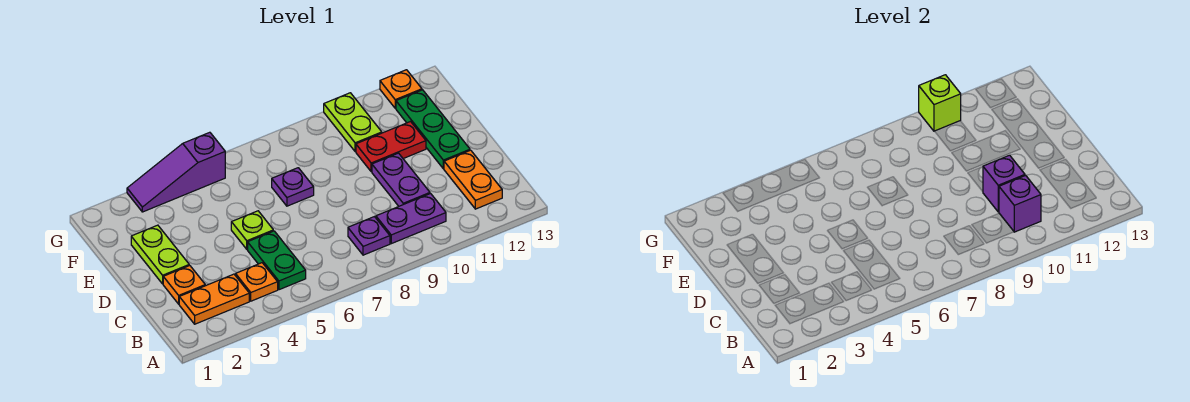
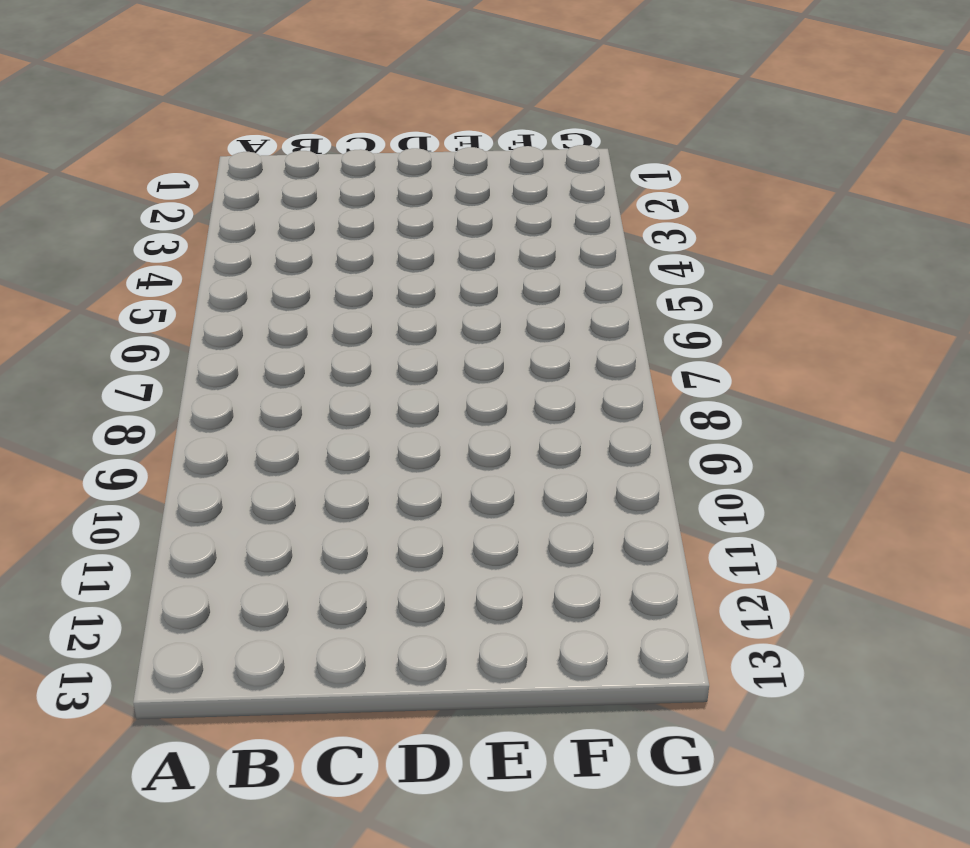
none -> orange 1x2 plate [179,274,249,324]
none -> orange 1x1 plate [236,263,278,301]
none -> green 1x2 plate [248,231,306,290]

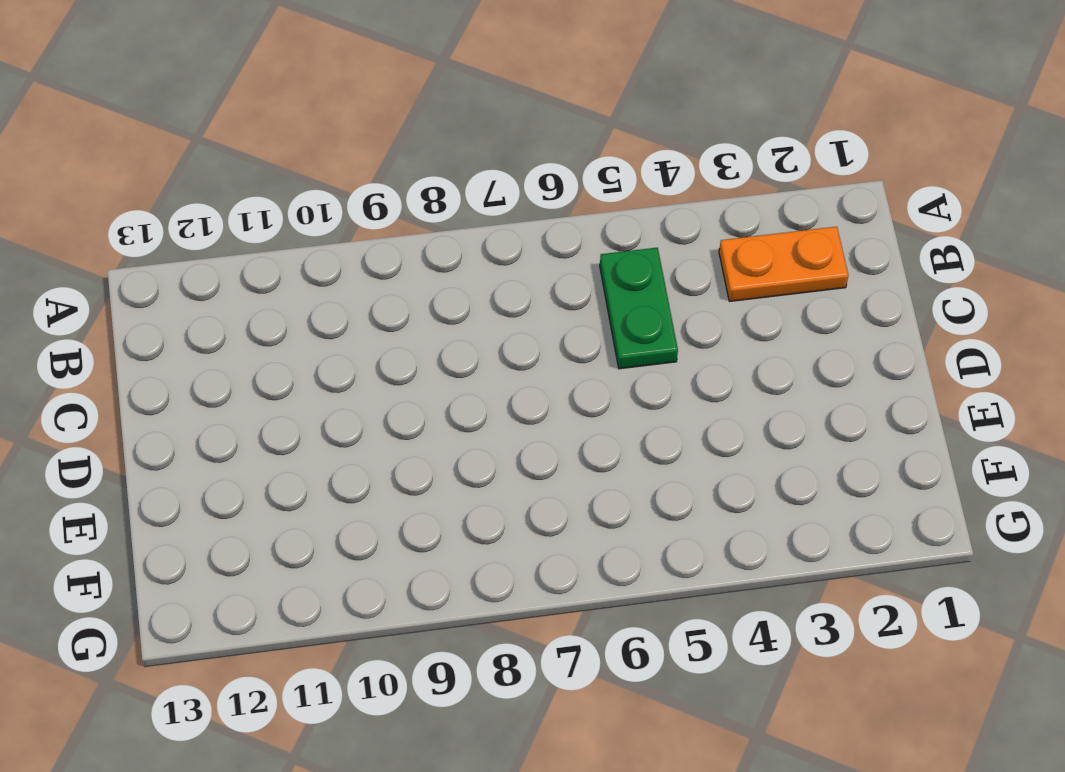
none -> orange 1x1 plate [236,263,278,301]
none -> purple 1x1 plate [348,217,390,255]
none -> purple 1x2 plate [376,194,446,244]

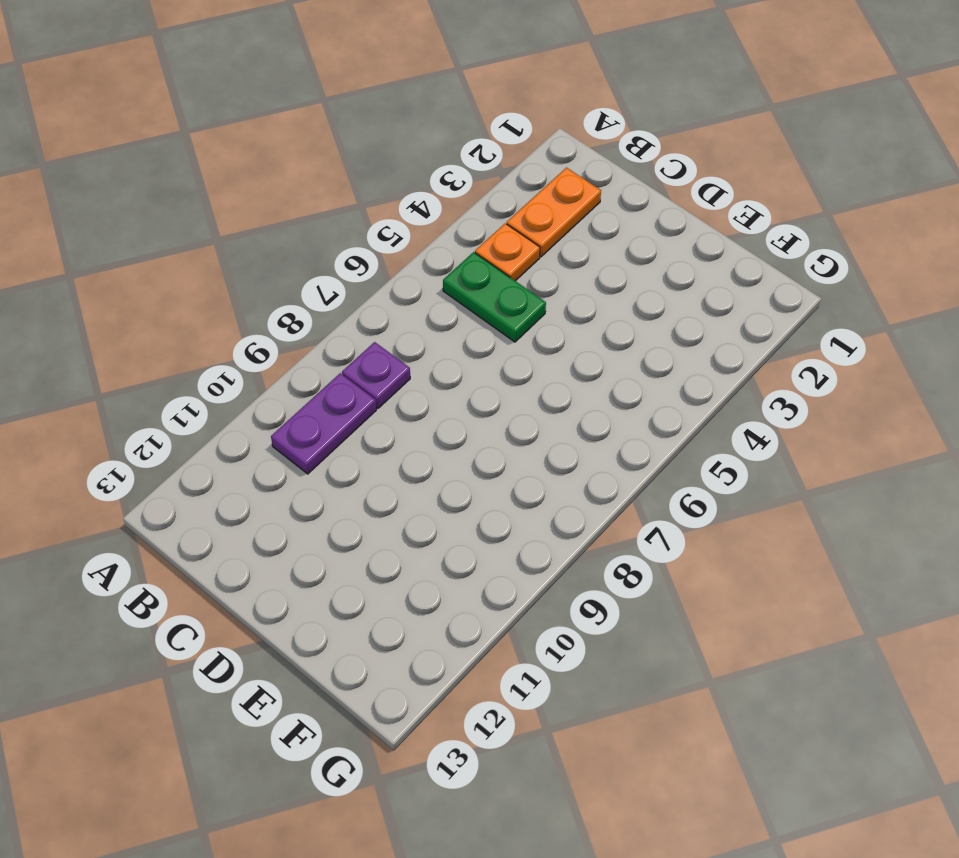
none -> orange 1x2 plate [444,150,502,209]
none -> orange 1x1 plate [163,265,205,304]
none -> purple 1x2 plate [372,153,430,206]

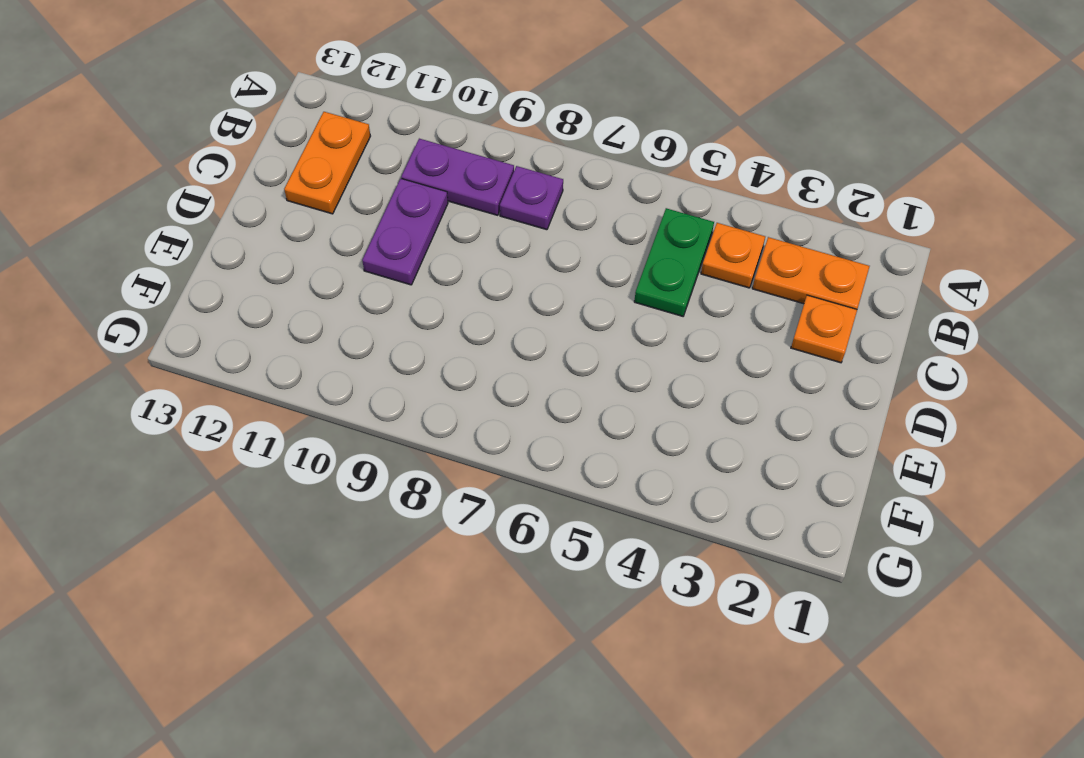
none -> lime 1x2 plate [131,225,189,284]
none -> lime 1x1 plate [231,211,273,249]
none -> green 1x3 plate [396,90,470,169]

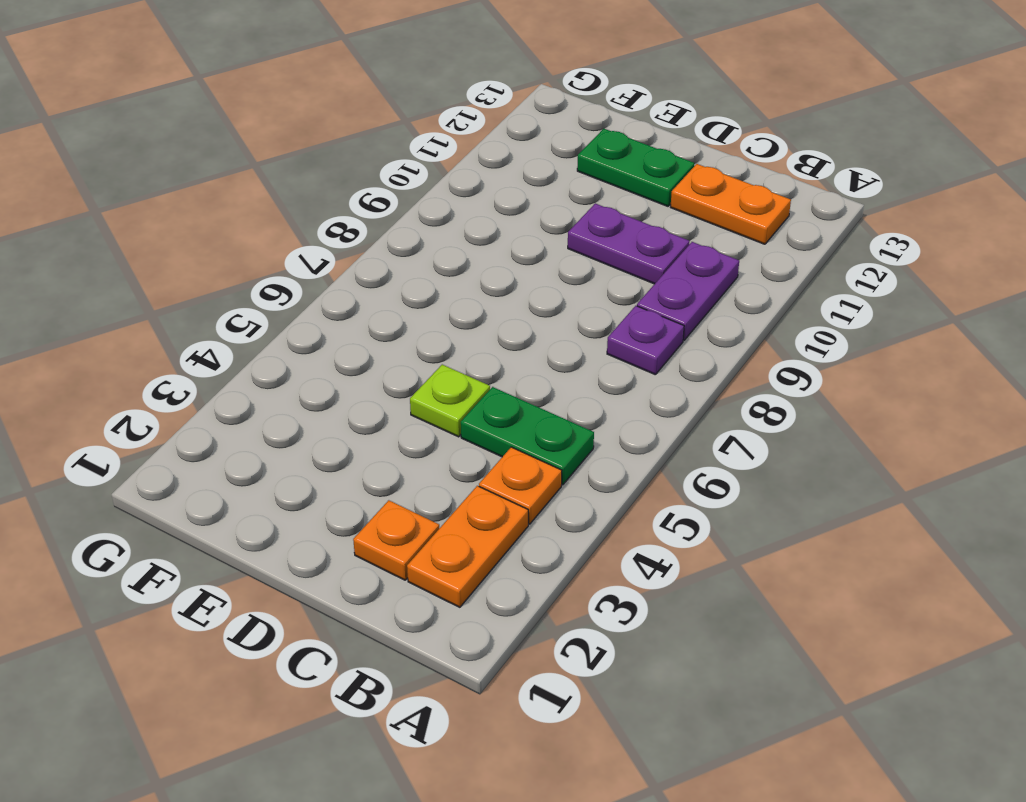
green 1x2 plate [577,129,694,206] -> green 1x3 plate [396,90,470,169]
none -> lime 1x2 plate [131,225,189,284]
none -> purple 1x1 plate [272,168,314,206]
none -> red 1x2 plate [356,122,426,172]

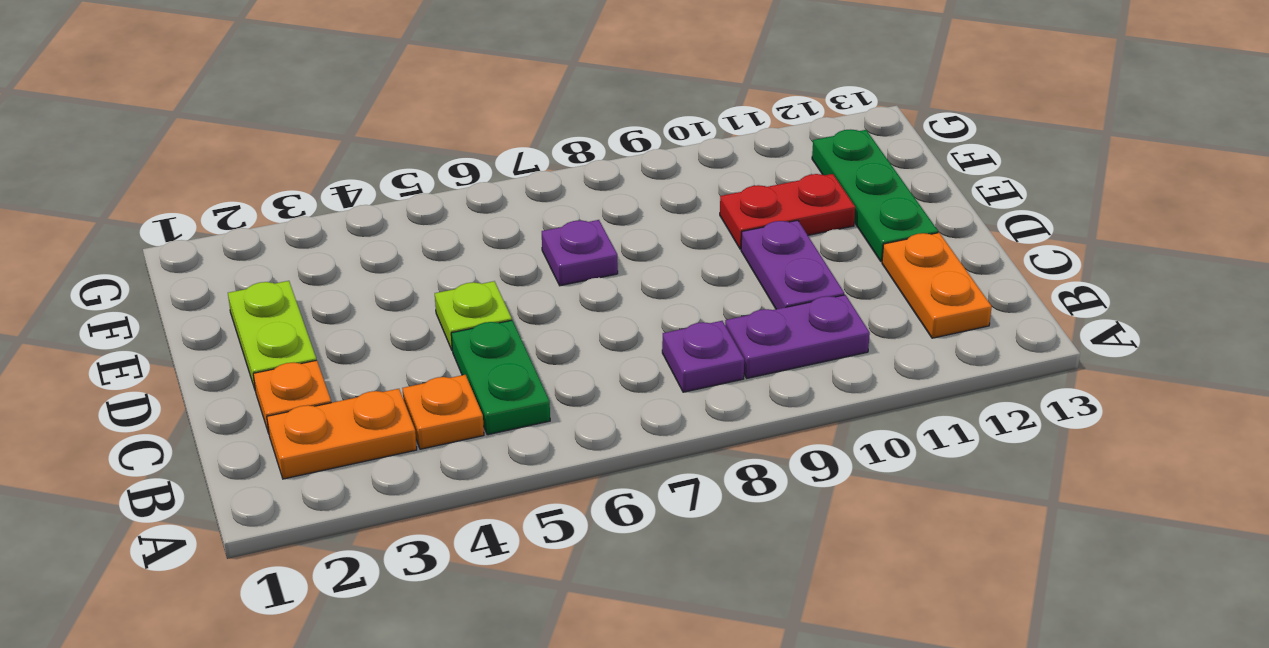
none -> lime 1x2 plate [324,93,382,151]
none -> purple 1x3 slope [127,132,225,212]
none -> orange 1x1 plate [380,70,422,108]

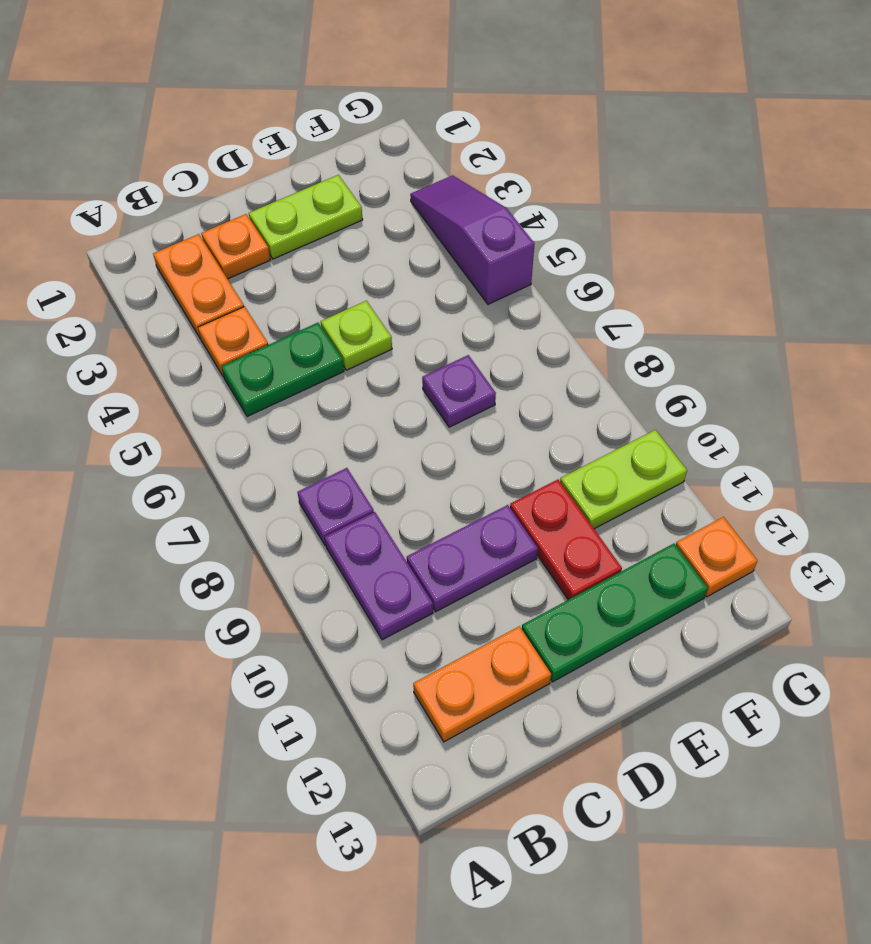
none -> purple 1x1 brick [999,175,1041,232]
none -> purple 1x1 brick [983,155,1025,212]
none -> lime 1x1 brick [919,75,961,131]

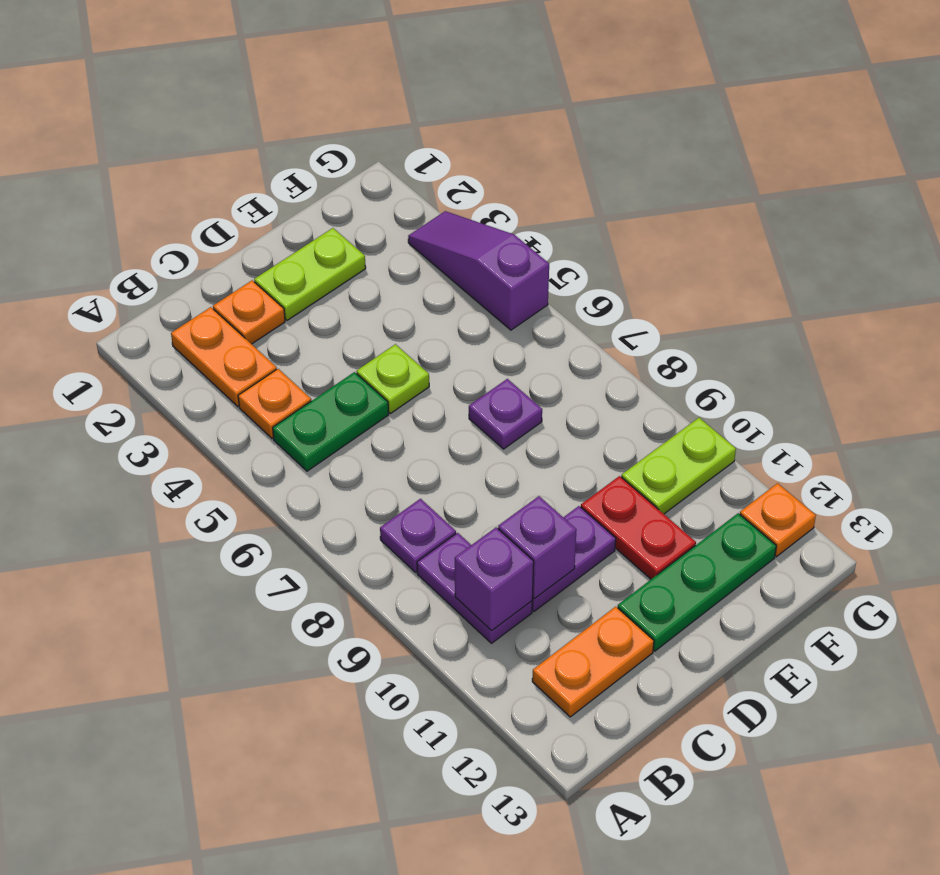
none -> lime 1x1 brick [919,75,961,131]

